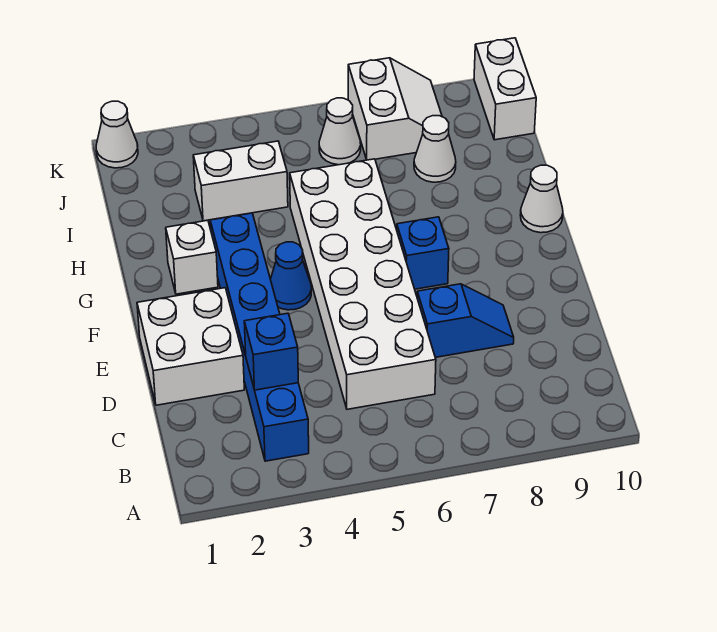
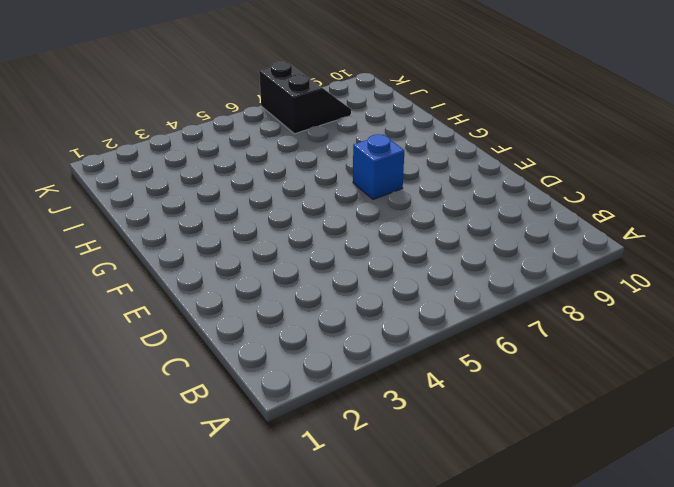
black 2x2 slope [259,62,351,134] -> white 2x2 slope [348,58,442,160]
none -> blue 1x6 brick [210,213,309,461]
none -> white 2x6 brick [290,159,436,409]
none -> white 2x2 brick [137,288,244,405]

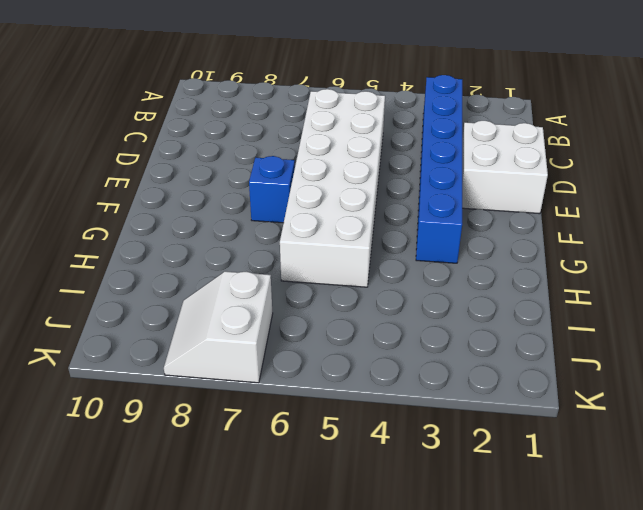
none -> blue 1x2 slope [417,284,514,357]
none -> blue 1x1 cone [271,242,311,310]
none -> white 1x1 brick [166,220,218,294]

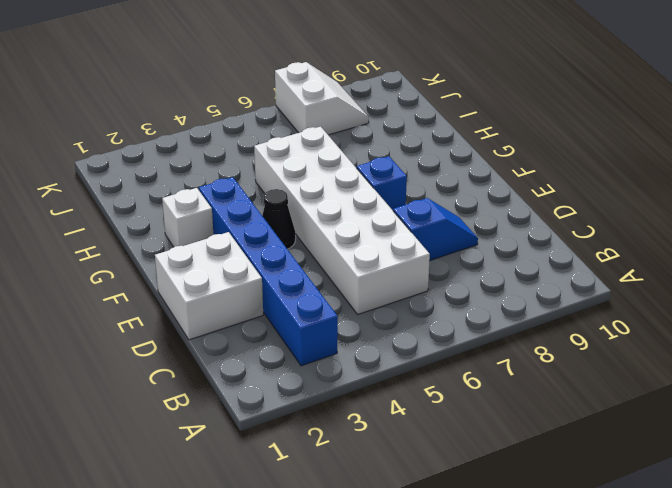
black 1x1 cone [262,189,296,249] -> blue 1x1 cone [271,242,311,310]
none -> white 1x1 cone [521,165,563,233]
none -> white 1x2 brick [193,141,288,221]
none -> white 1x1 cone [414,116,456,182]

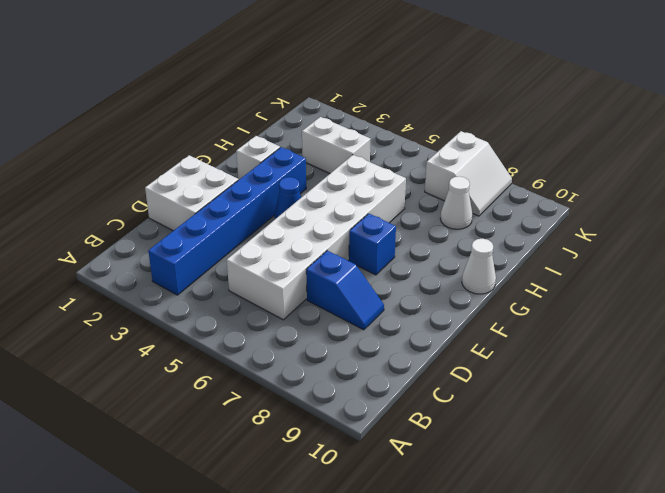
none -> white 1x1 cone [319,98,361,165]
none -> white 1x2 brick [474,38,536,140]
none -> white 1x1 cone [96,101,138,168]

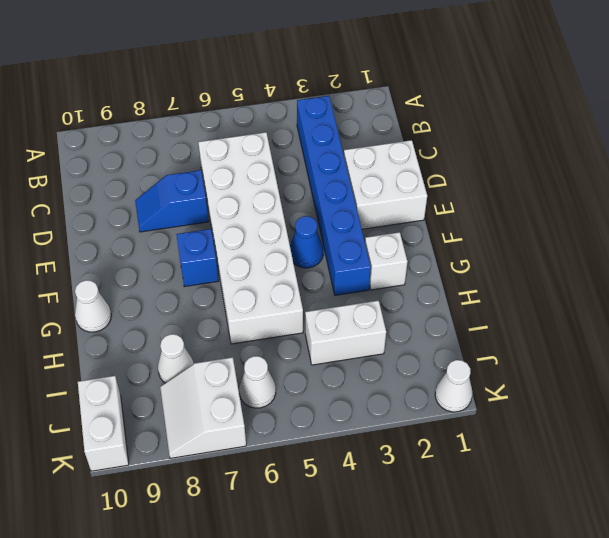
none -> blue 1x1 brick [244,313,298,390]

